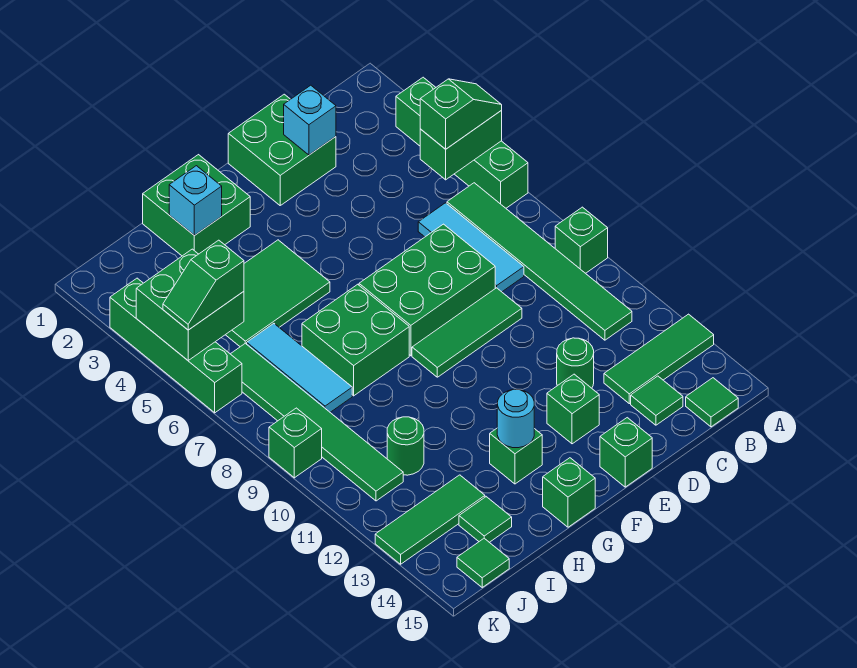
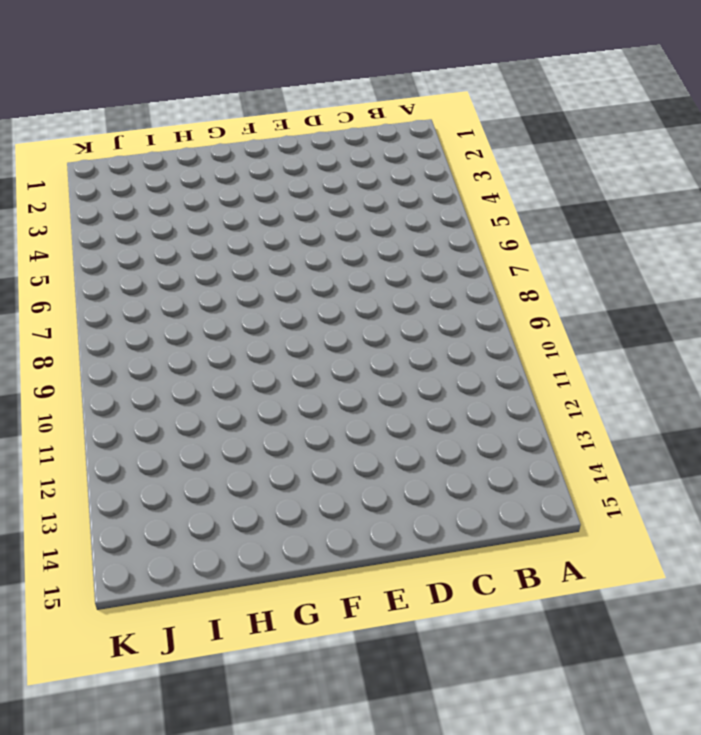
none -> green 1x4 brick [396,77,528,208]
none -> green 1x1 brick [555,207,608,273]
none -> green 1x3 tile [604,314,714,404]
none -> green 1x6 tile [447,183,632,340]

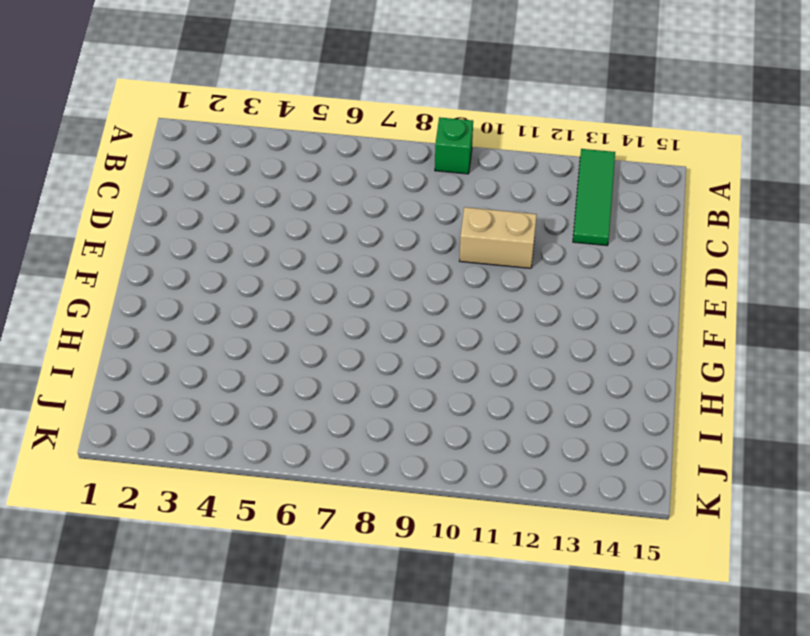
tan 1x2 brick [460,207,537,268] -> none
none -> green 1x4 brick [396,77,528,208]
none -> green 1x6 tile [447,183,632,340]
none -> green 1x1 tile [686,378,738,427]
none -> cyan 1x3 tile [418,203,524,292]

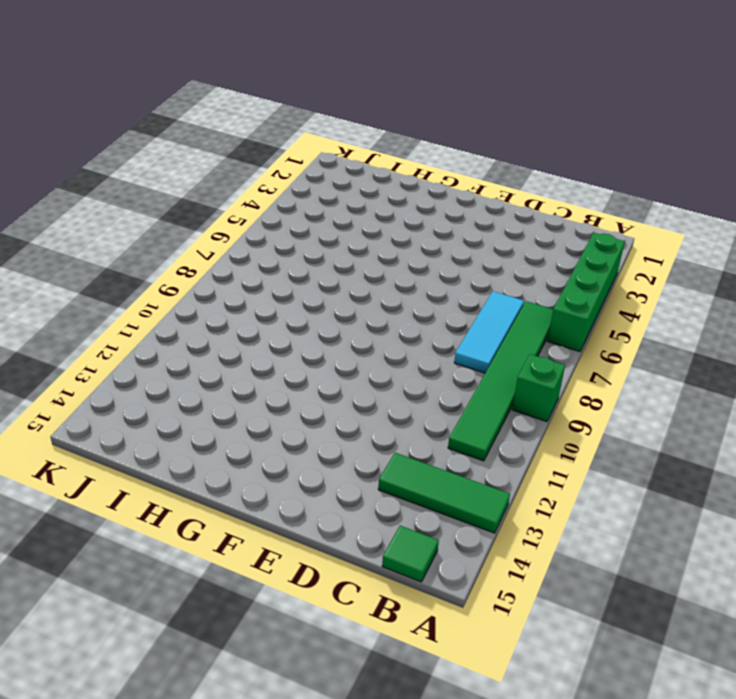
none -> green 1x1 tile [631,376,683,425]
none -> green 2x2 brick [228,94,336,205]
none -> green 2x3 brick [359,224,495,356]
none -> green 1x3 tile [412,288,522,377]

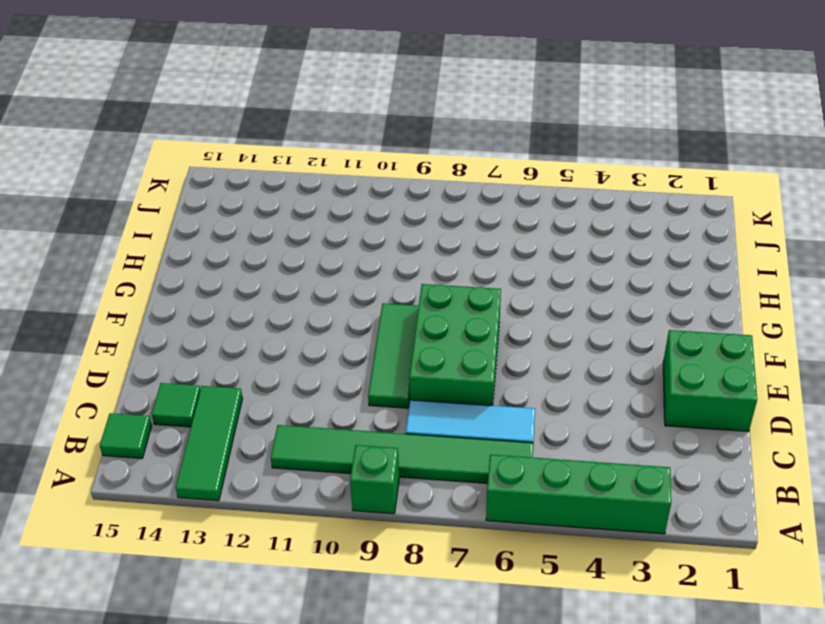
none -> green 1x1 round brick [557,338,594,388]
none -> green 1x1 brick [547,374,599,444]
none -> green 1x1 brick [600,418,652,487]
none -> green 2x2 brick [143,155,250,256]

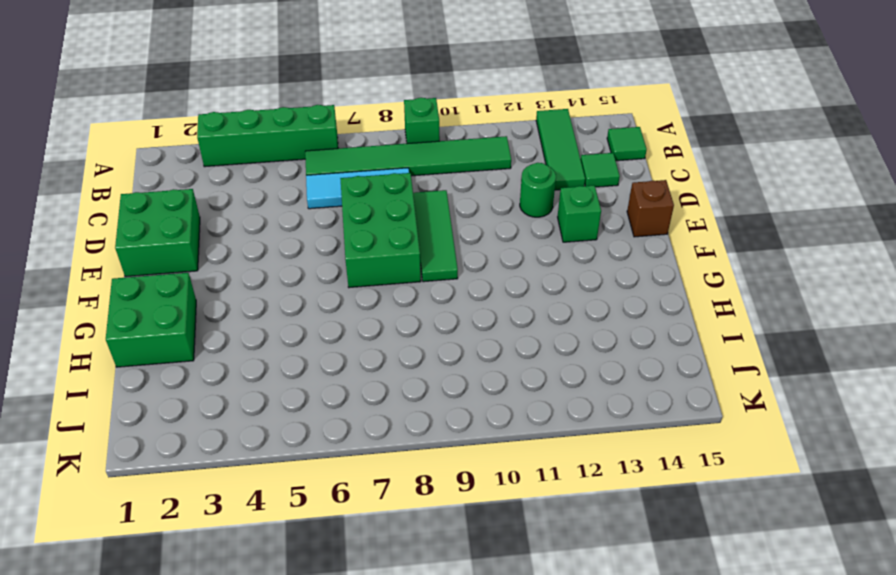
brown 1x1 brick [627,180,674,237] -> green 1x1 brick [600,418,652,487]
none -> green 2x3 tile [226,240,330,347]
none -> green 2x2 brick [302,284,409,396]
none -> green 1x1 brick [490,429,542,484]
none -> green 1x1 brick [543,458,595,527]

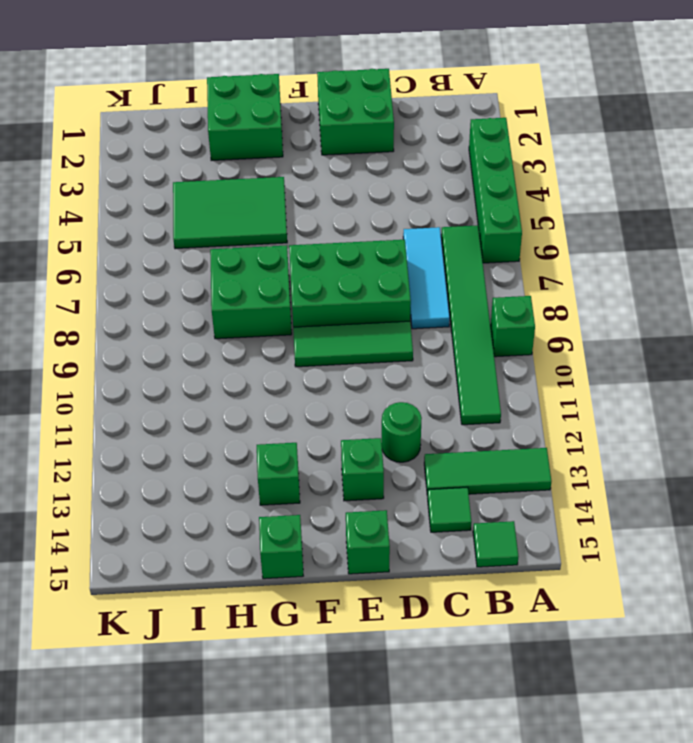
none -> cyan 1x3 tile [247,324,352,412]
none -> green 1x1 round brick [387,417,424,475]
none -> green 1x3 tile [375,475,485,564]
none -> green 1x1 tile [459,497,512,542]

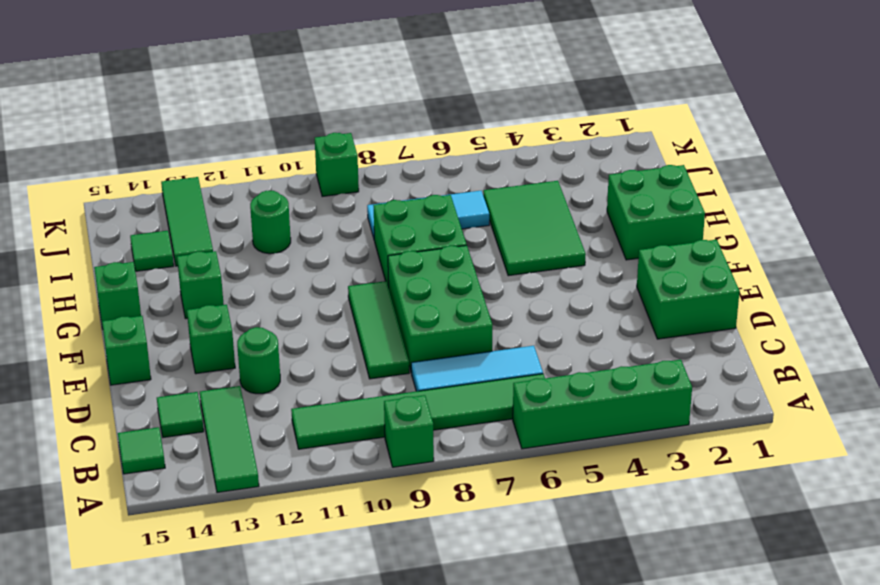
none -> green 1x6 tile [231,343,403,501]
none -> green 1x1 tile [457,538,509,587]
none -> green 1x4 brick [110,278,242,413]
none -> green 1x2 brick [420,110,502,180]

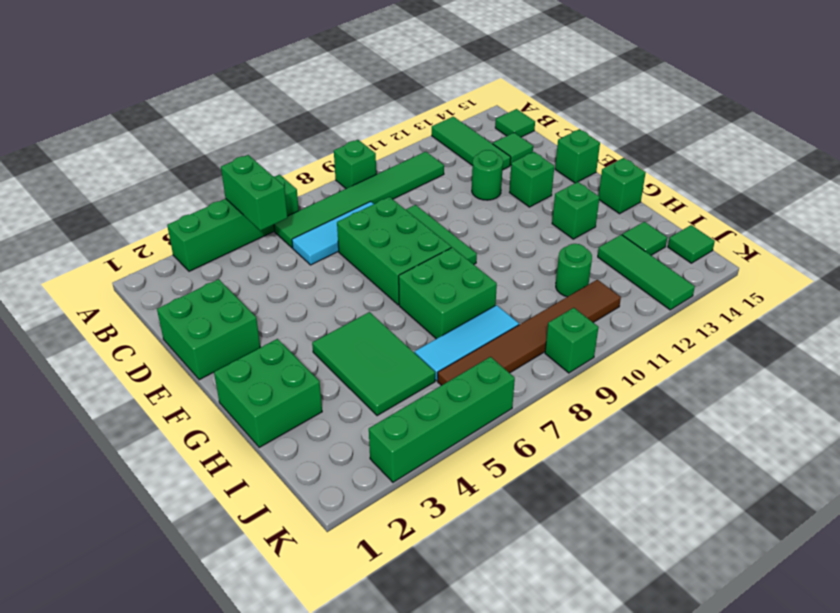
brown 1x6 tile [438,280,621,385] -> green 1x6 tile [231,343,403,501]
none -> cyan 1x1 brick [284,85,336,155]
none -> cyan 1x1 round brick [497,389,534,448]
none -> cyan 1x1 brick [169,166,222,236]
none -> green 2x2 brick [136,249,244,360]

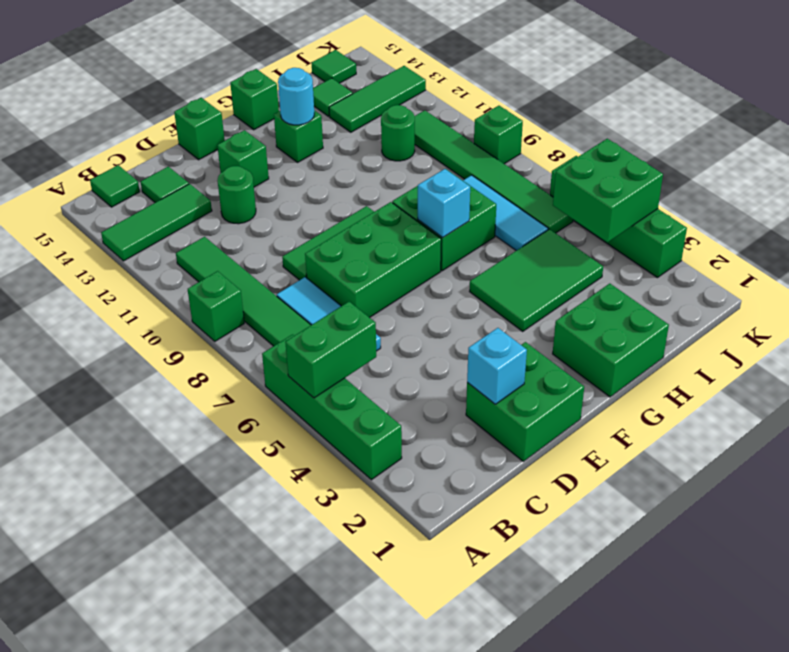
cyan 1x1 brick [418,169,470,238] -> cyan 1x1 brick moved to [169,166,222,236]
none -> green 1x2 slope [420,79,502,149]
none -> green 1x2 slope [163,240,244,330]

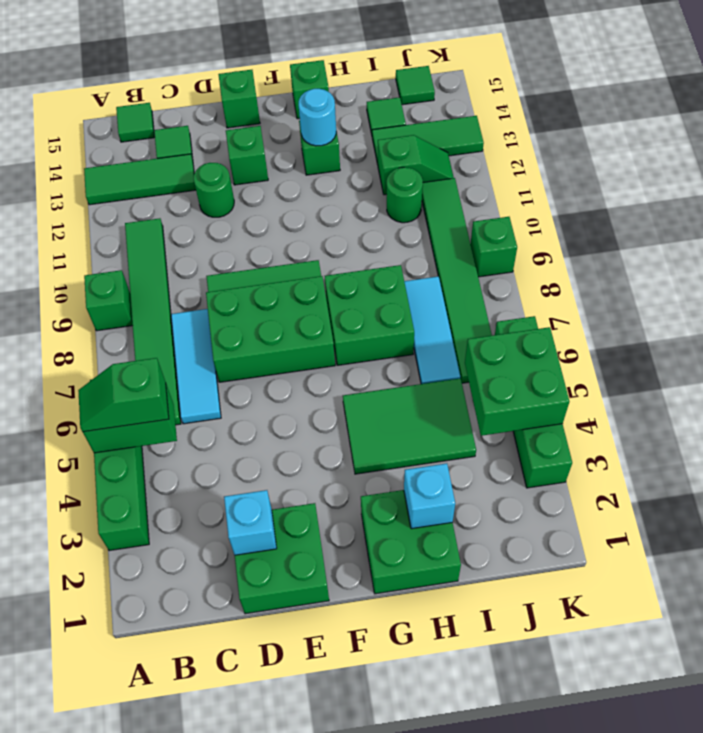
green 1x2 slope [378,135,454,195] -> green 1x2 slope moved to [163,240,244,330]

